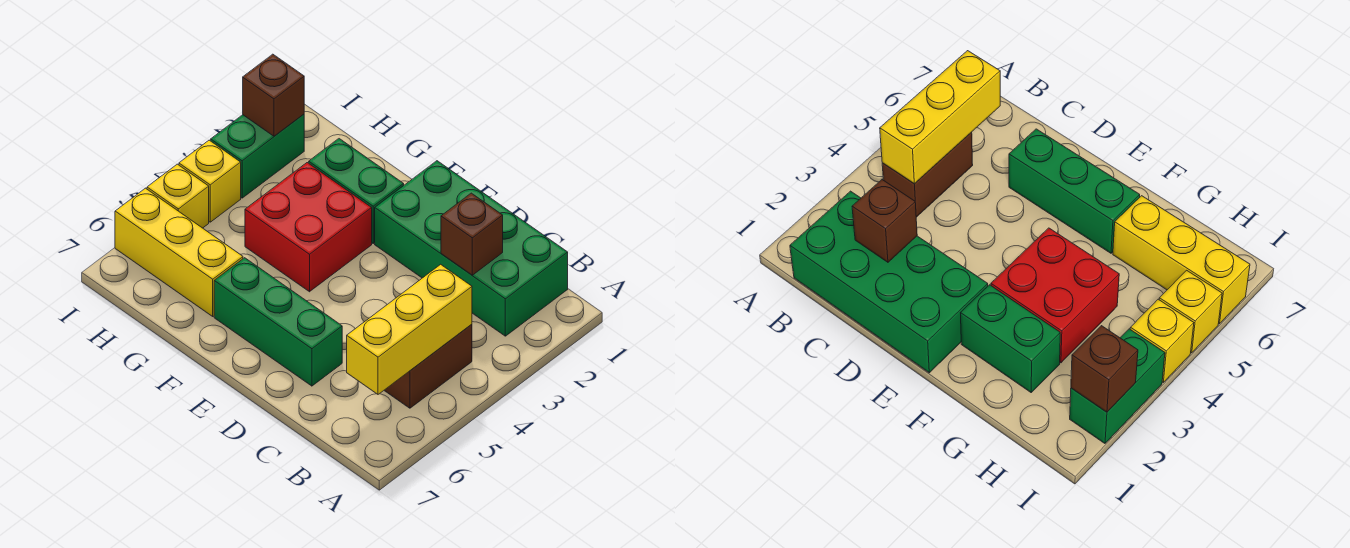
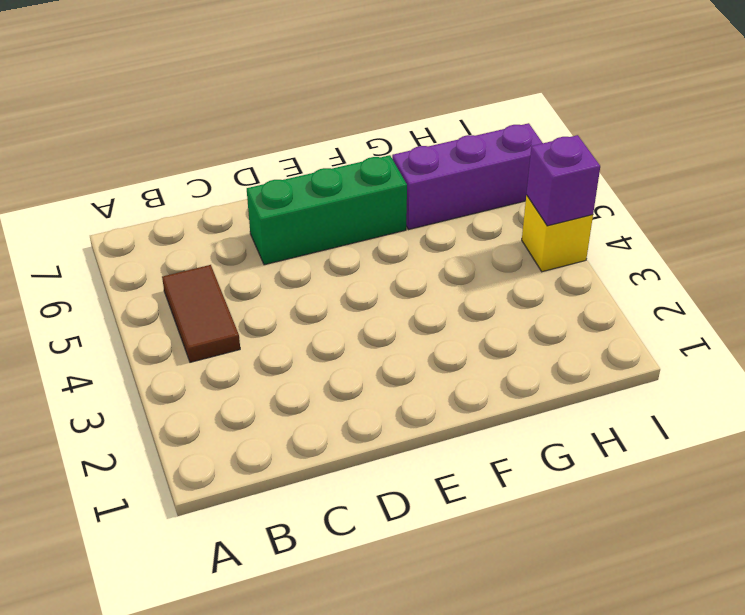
brown 1x2 tile [162,265,240,362] -> brown 1x2 brick [384,324,472,408]
purple 1x3 brick [392,123,542,230] -> yellow 1x3 brick [115,188,243,316]
purple 1x1 brick [526,135,600,226] -> none
none -> green 2x4 brick [375,161,568,336]
none -> green 1x2 brick [309,139,404,243]
none -> red 2x2 brick [245,163,372,292]

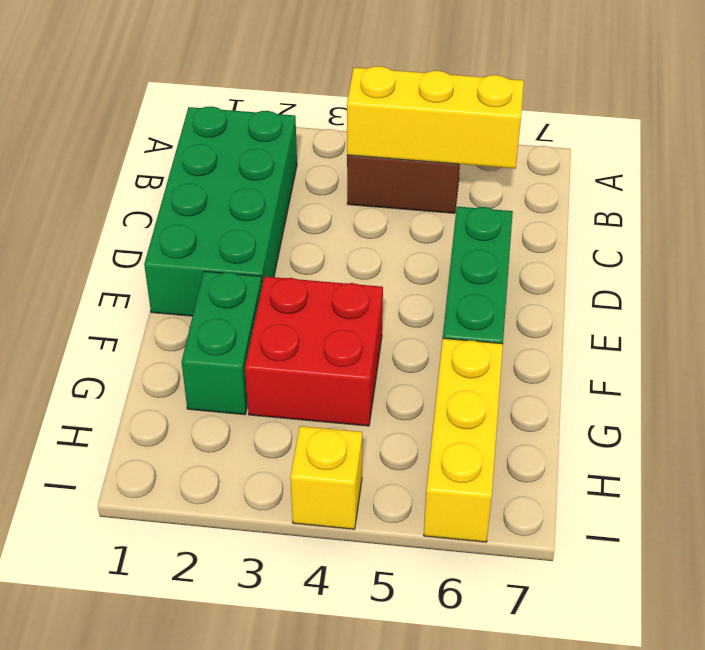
none -> green 1x2 brick [211,114,304,198]
none -> yellow 1x1 brick [147,164,209,228]
none -> brown 1x1 brick [441,193,503,275]

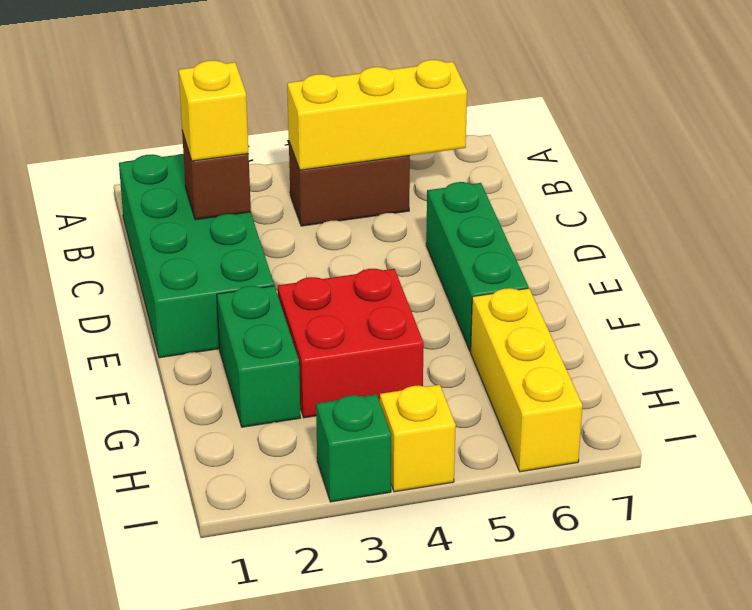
yellow 1x1 brick [179,61,249,161] -> yellow 1x1 brick moved to [147,164,209,228]
green 1x1 brick [316,394,391,502] -> green 1x2 brick [211,114,304,198]
none -> brown 1x1 brick [243,54,304,136]

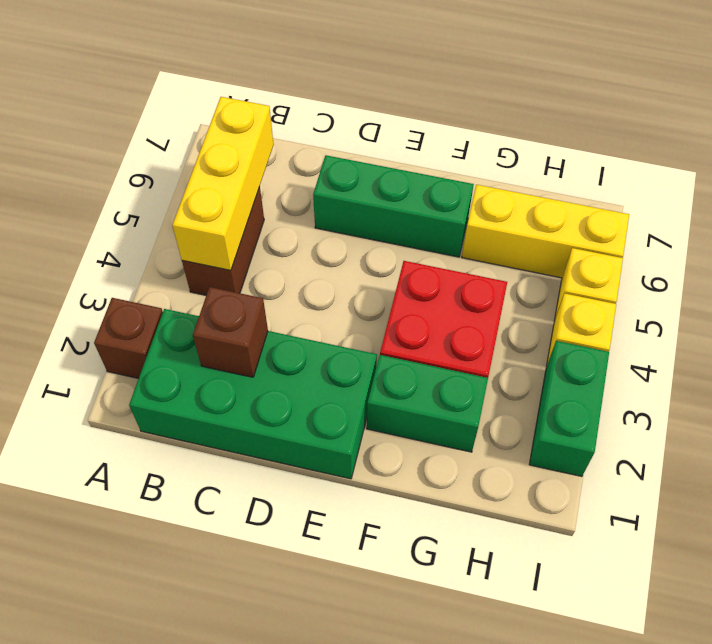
brown 1x1 brick [94,298,163,379] -> brown 1x1 brick moved to [243,54,304,136]

